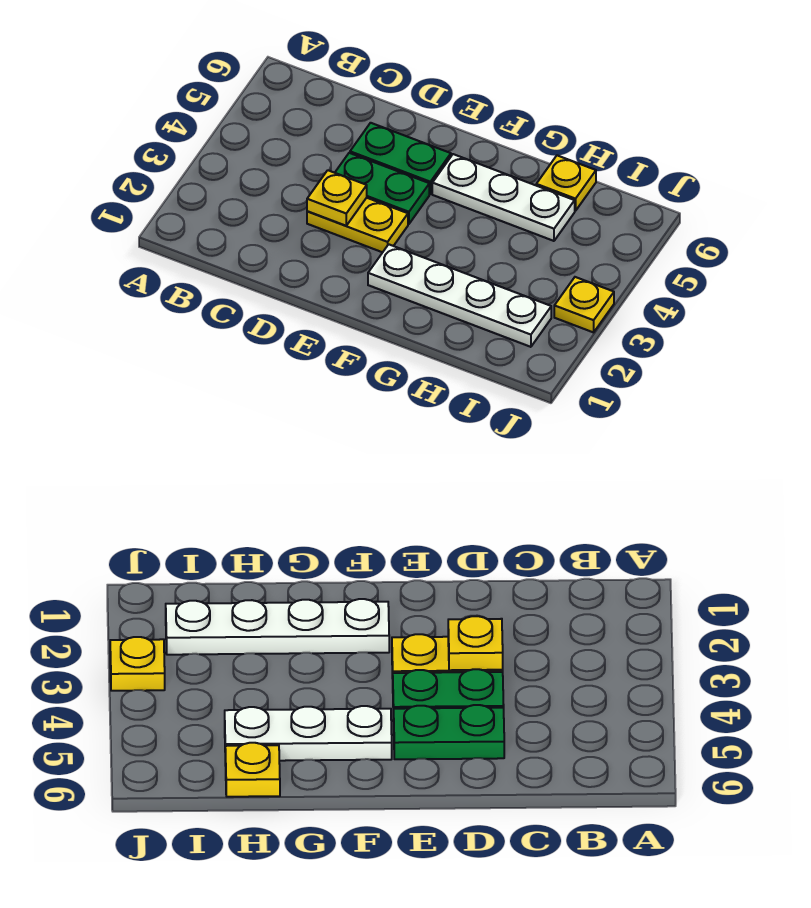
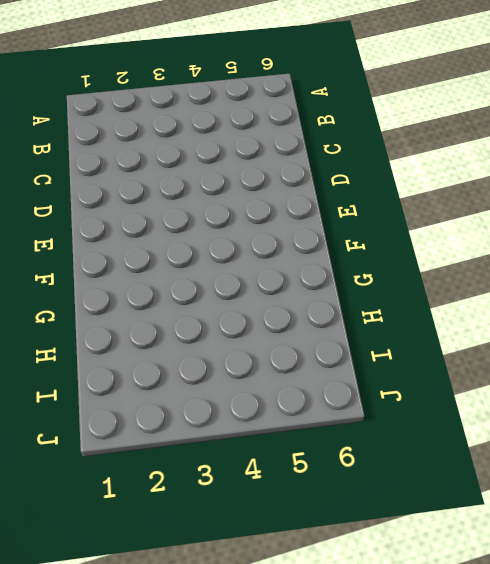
none -> yellow 1x2 plate [307,198,408,252]
none -> green 1x2 plate [335,153,429,224]

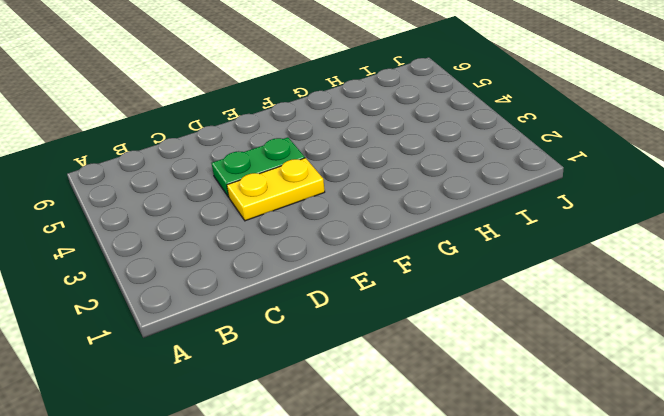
none -> green 1x2 plate [350,123,451,194]
none -> white 1x4 plate [368,244,551,347]

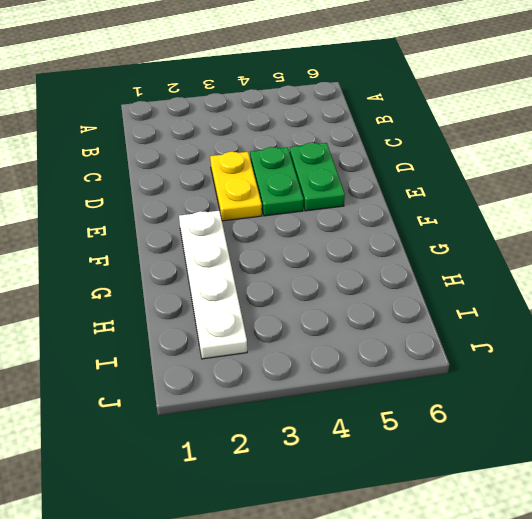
none -> white 1x3 plate [432,154,575,241]
none -> yellow 1x1 plate [536,155,596,211]

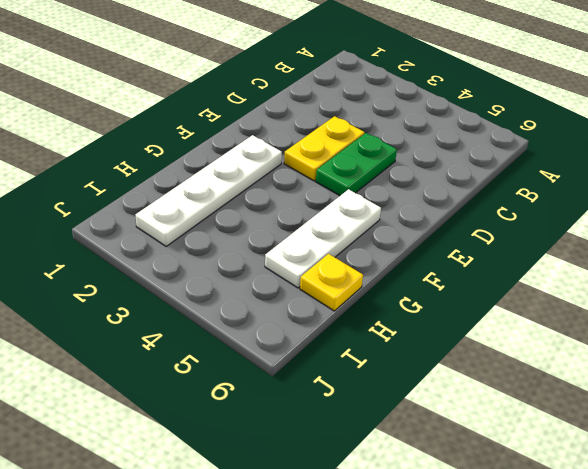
none -> green 1x2 plate [350,123,451,194]
none -> yellow 1x1 plate [554,277,614,332]

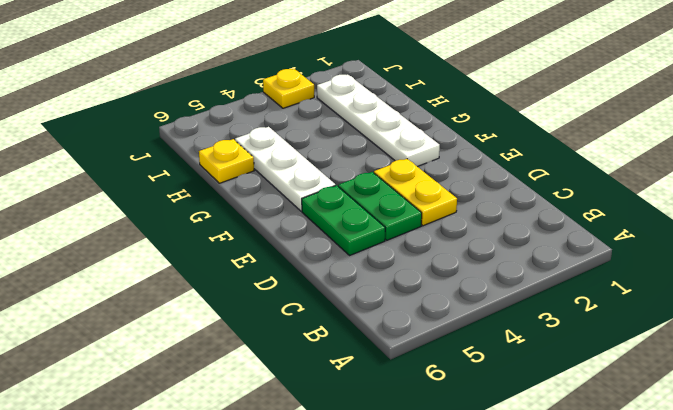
none -> yellow 1x1 plate [307,170,367,226]

